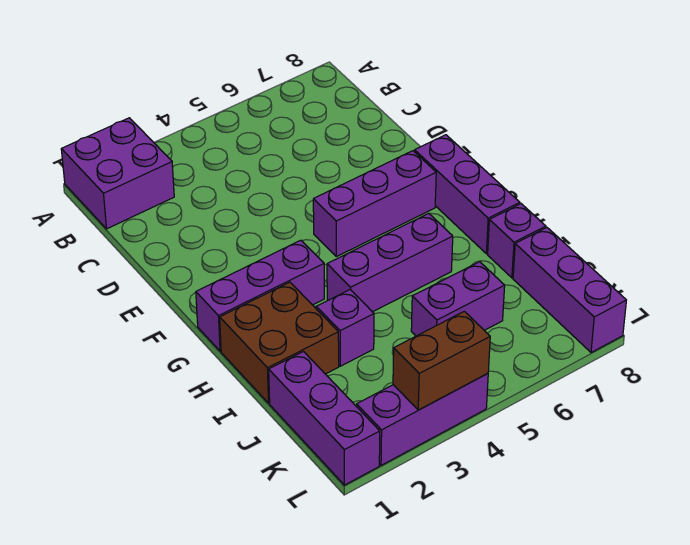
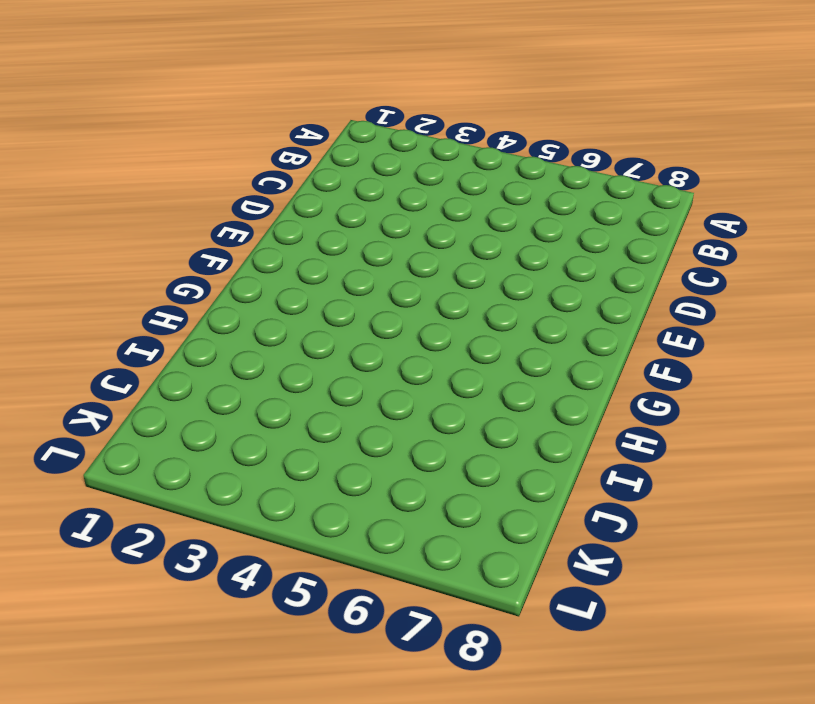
none -> purple 2x2 brick [61,118,174,229]
none -> purple 1x3 brick [313,151,436,257]
none -> purple 1x3 brick [415,135,520,254]

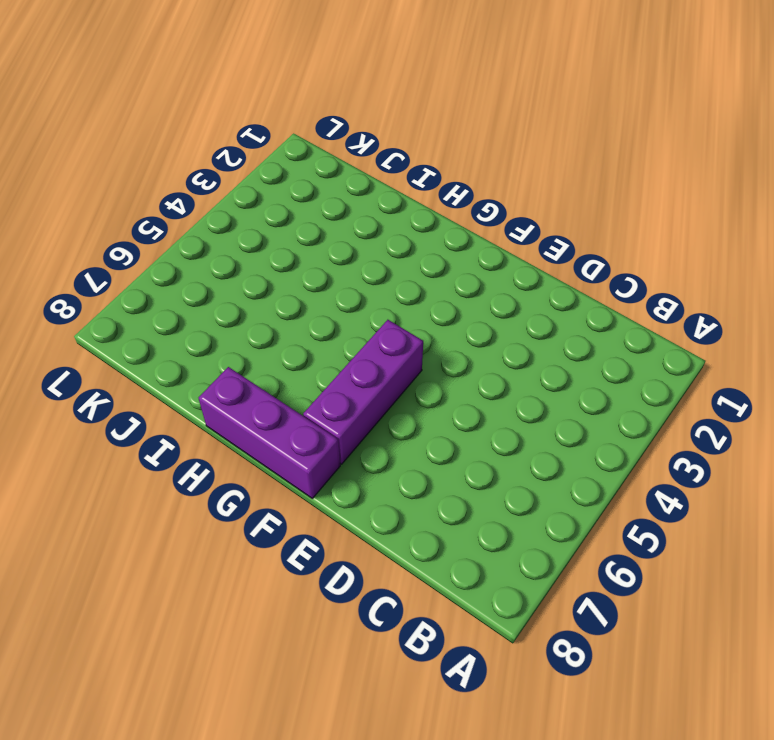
none -> purple 2x2 brick [61,118,174,229]
none -> purple 1x3 brick [196,240,324,351]
none -> brown 2x2 brick [220,282,339,403]

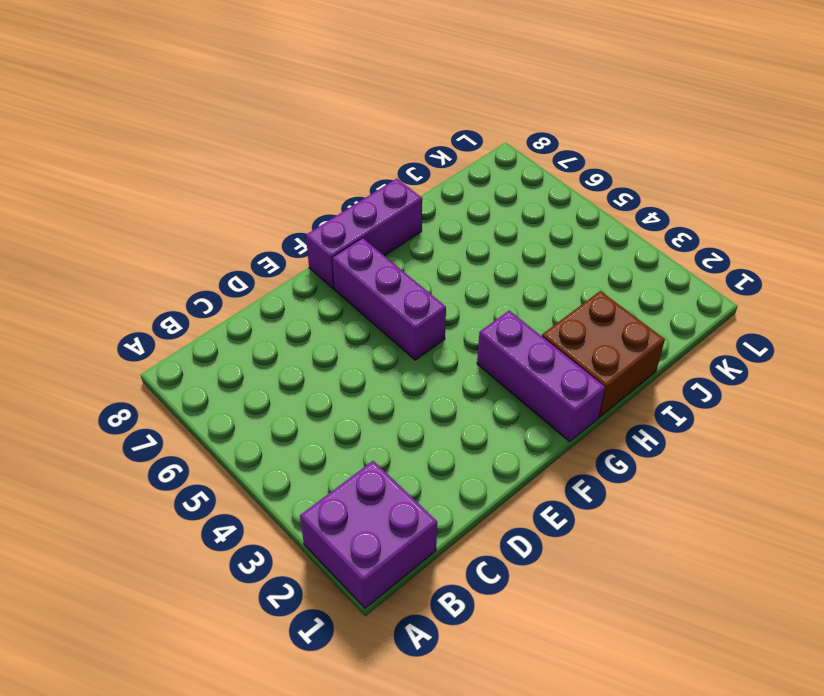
none -> purple 1x3 brick [327,213,453,312]
none -> purple 1x1 brick [316,290,374,366]
none -> purple 1x1 brick [488,204,546,278]

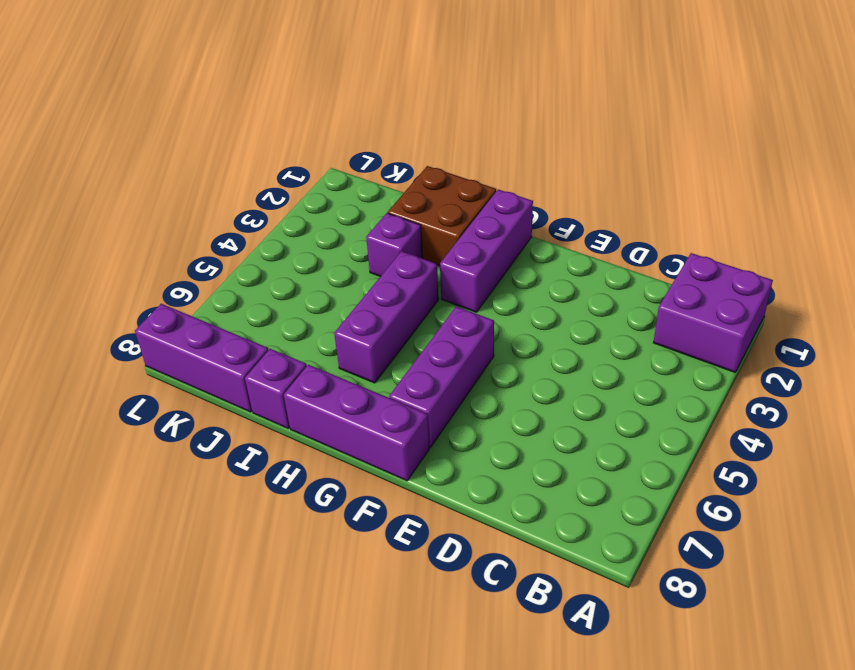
none -> purple 1x3 brick [269,352,380,485]
none -> purple 1x2 brick [411,262,505,336]
none -> purple 1x3 brick [357,374,488,465]

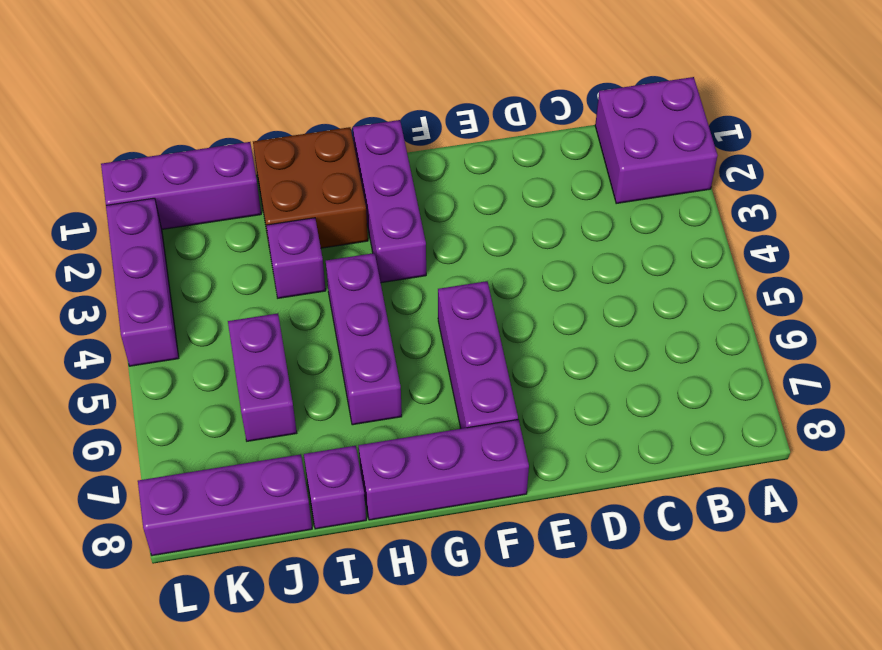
none -> brown 1x2 brick [393,311,490,410]

